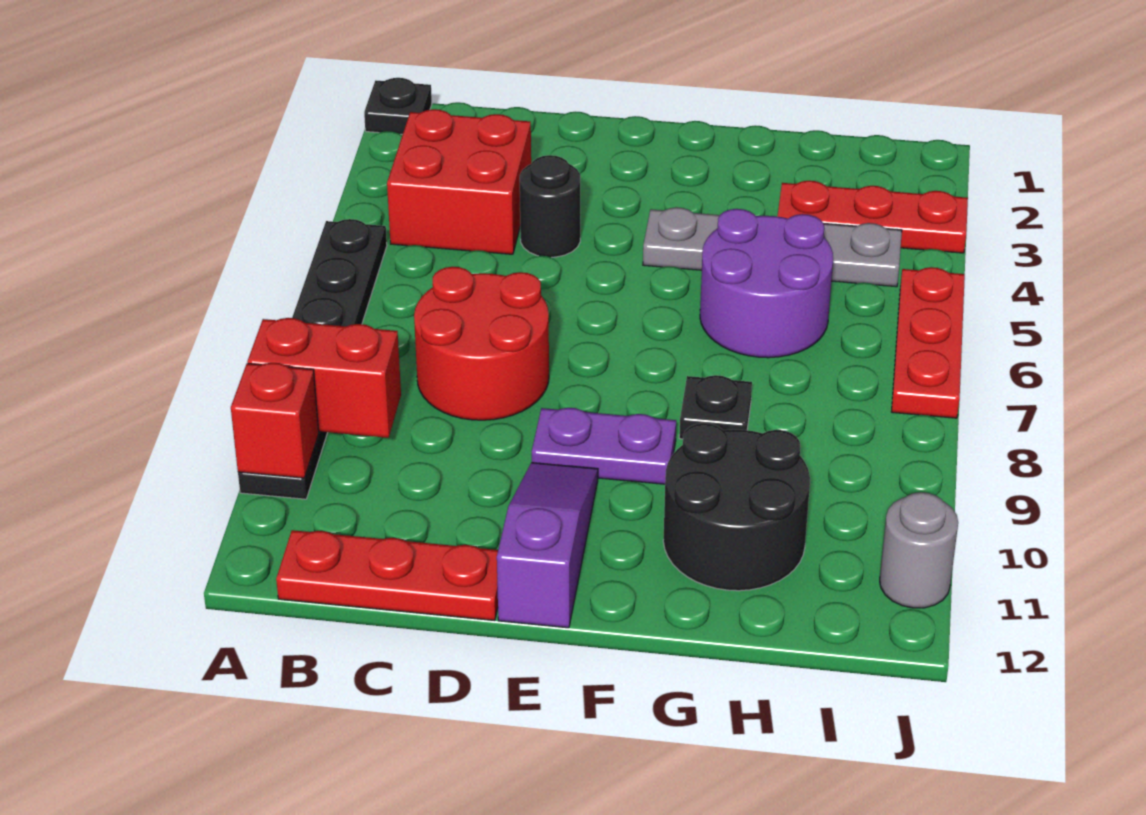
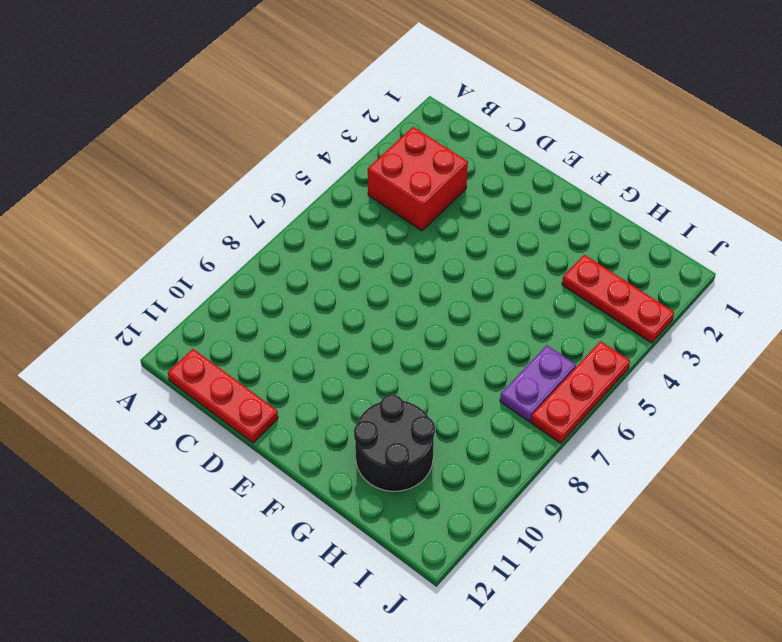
purple 1x2 plate [500,345,576,421] -> purple 1x2 plate turned to [532,408,676,484]
none -> black 1x1 plate [364,78,432,134]
none -> black 1x6 plate [238,219,387,499]
none -> red 2x2 round brick [414,267,549,420]

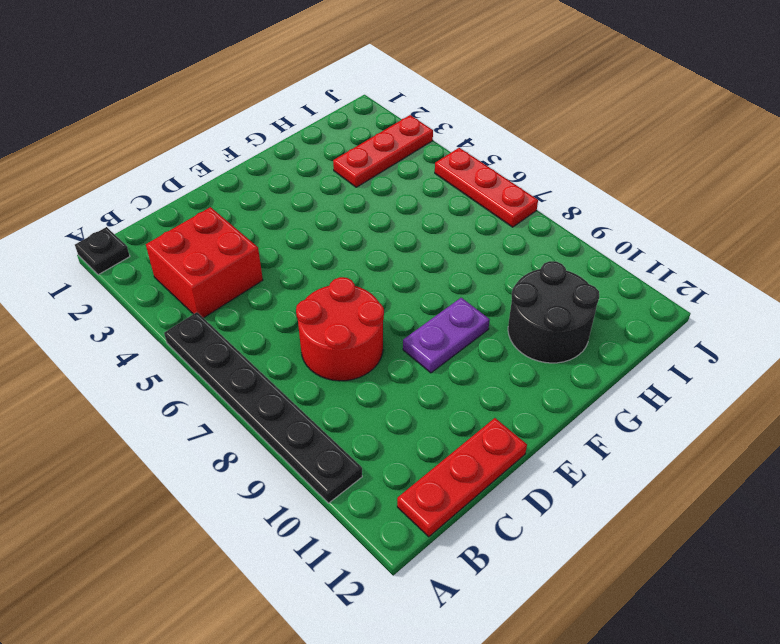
none -> black 1x1 round brick [520,155,580,257]
none -> purple 1x3 slope [497,463,598,628]
none -> grey 1x4 plate [643,207,902,287]

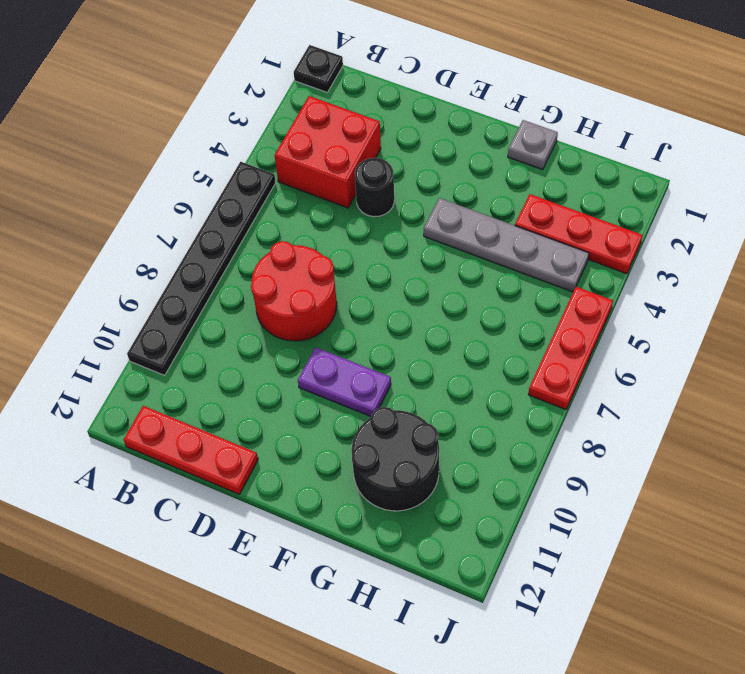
grey 1x1 plate [508,120,558,170] -> none
none -> purple 1x3 slope [497,463,598,628]
none -> purple 2x2 round brick [700,209,833,358]
none -> black 1x1 plate [679,375,752,439]

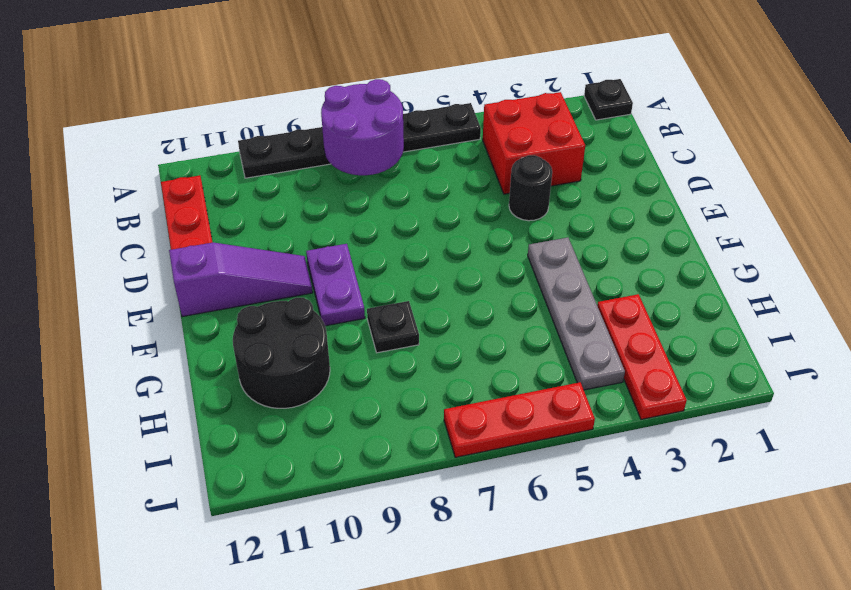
purple 2x2 round brick [321,79,404,175] -> purple 2x2 round brick moved to [700,209,833,358]
none -> red 2x2 round brick [414,267,549,420]
none -> grey 1x1 round brick [880,492,958,608]
none -> red 1x2 brick [247,318,401,438]

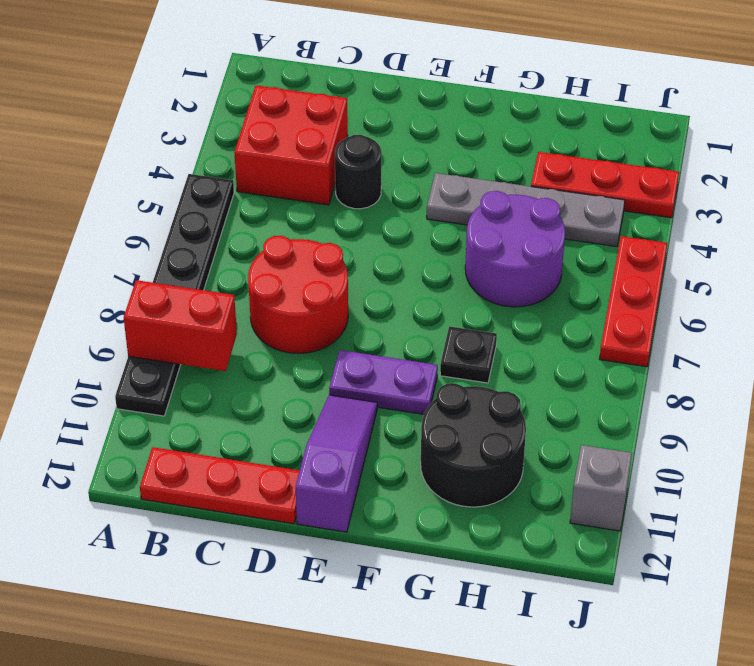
grey 1x1 brick [570,445,632,531] -> grey 1x1 round brick [880,492,958,608]
none -> black 1x1 plate [364,78,432,134]
none -> red 1x1 brick [231,363,319,478]

